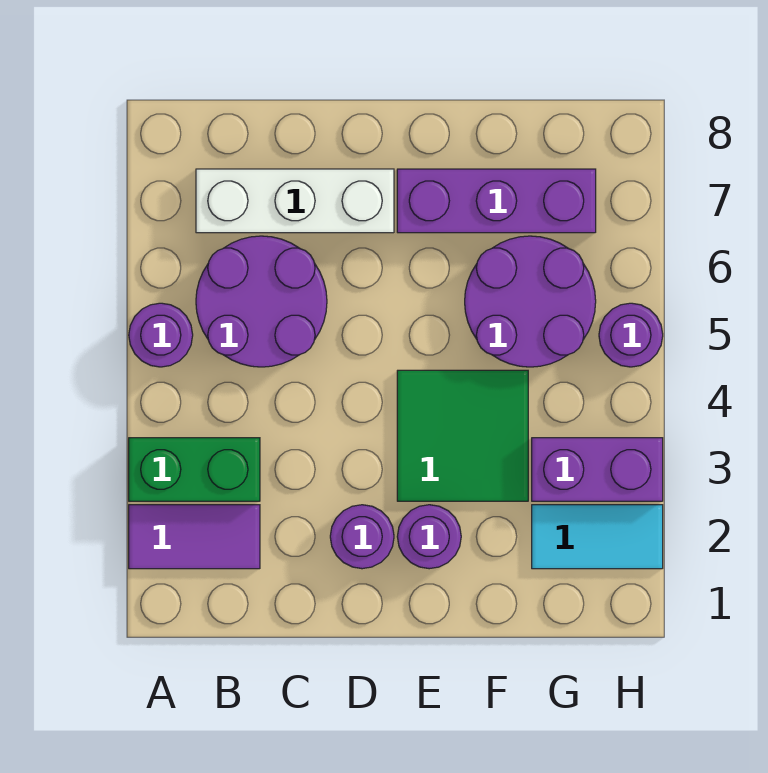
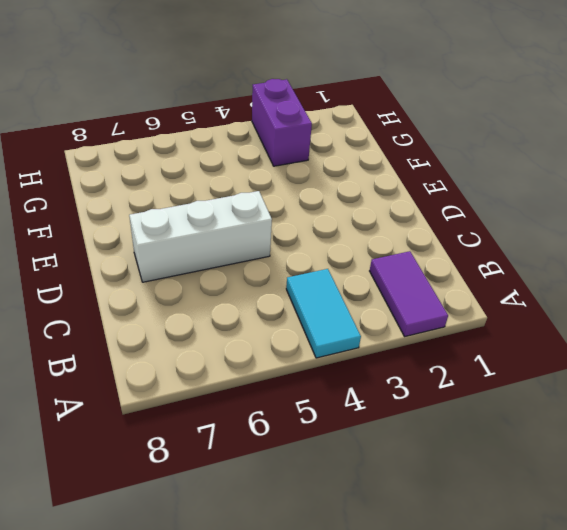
cyan 1x2 tile [286,269,361,358] -> cyan 1x2 tile moved to [532,505,663,569]
white 1x3 brick [129,191,272,282] -> white 1x3 brick turned to [196,169,394,233]
none -> green 1x2 brick [129,438,260,501]
none -> purple 1x1 round brick [129,303,193,367]
none -> purple 2x2 round brick [196,236,327,367]

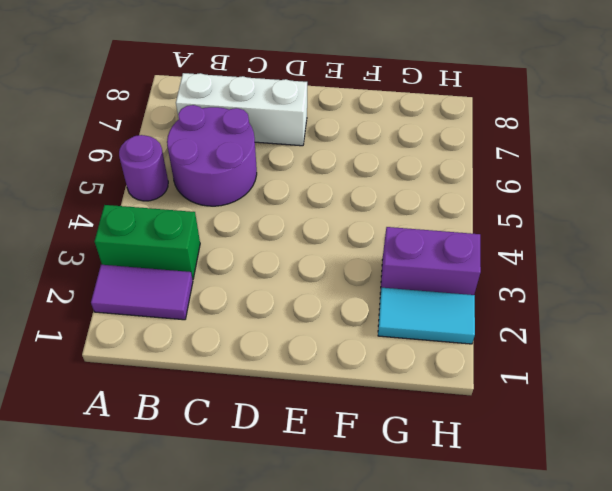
none -> purple 1x1 round brick [330,505,394,569]
none -> purple 1x1 round brick [397,505,461,569]
none -> green 2x2 tile [397,370,528,501]

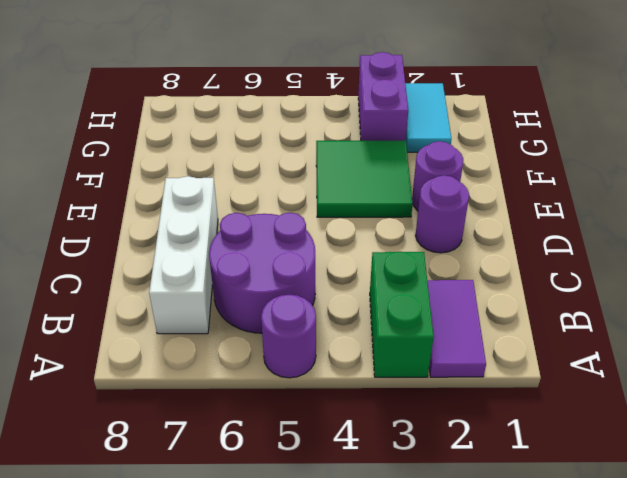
none -> purple 1x3 brick [397,169,596,233]
none -> purple 2x2 round brick [465,236,596,367]
none -> purple 1x1 round brick [599,303,663,367]

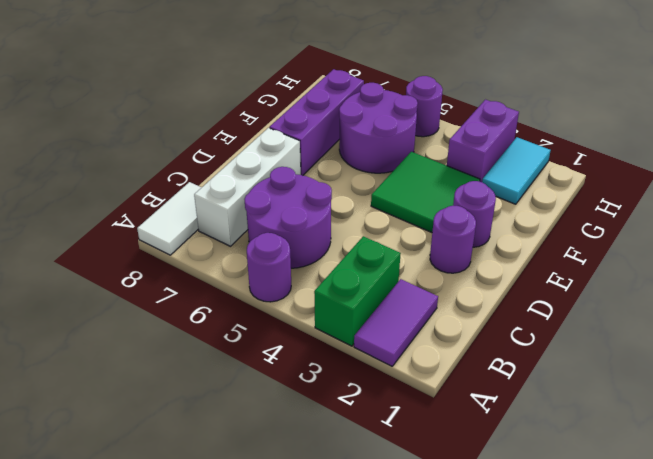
white 1x2 tile [137,182,202,255] -> none

